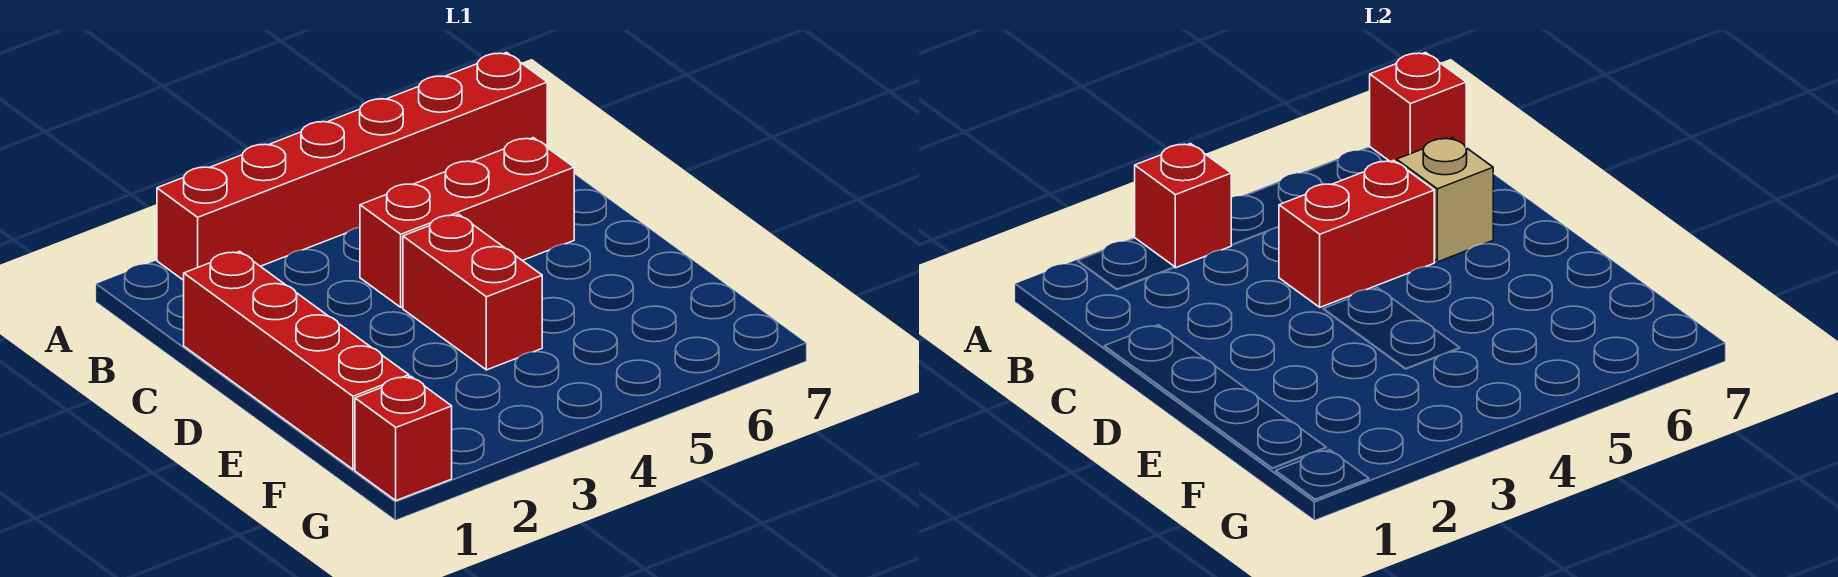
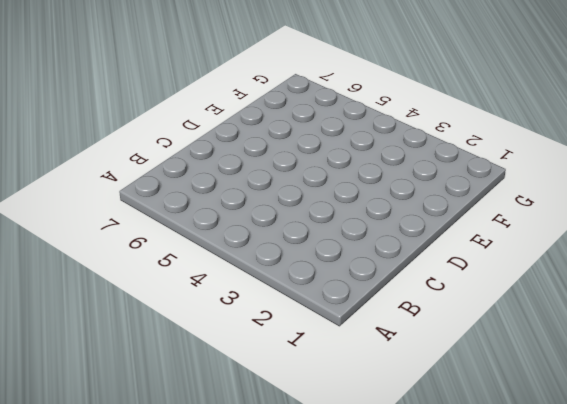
none -> red 1x6 brick [157,53,547,280]
none -> red 1x4 brick [184,251,409,469]

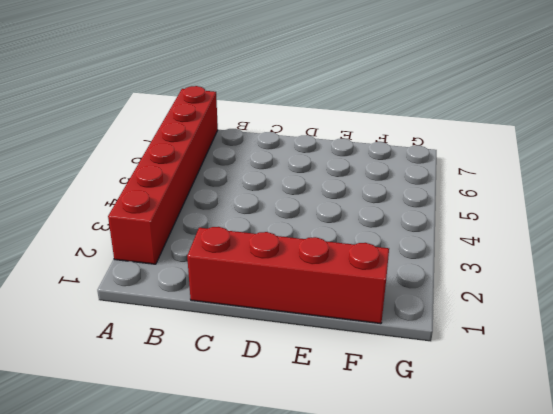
none -> red 1x3 brick [360,138,574,307]
none -> red 1x2 brick [403,214,542,370]

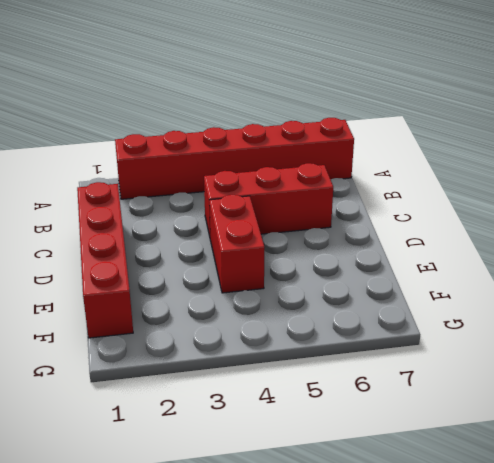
none -> red 1x1 brick [355,376,452,501]
none -> red 1x1 brick [1135,144,1231,268]

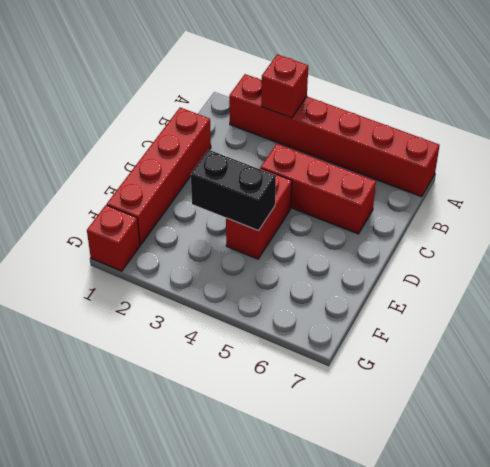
black 1x2 brick [191,150,276,231] -> none
none -> red 1x1 brick [1370,53,1466,162]
none -> red 1x2 brick [1279,160,1434,307]

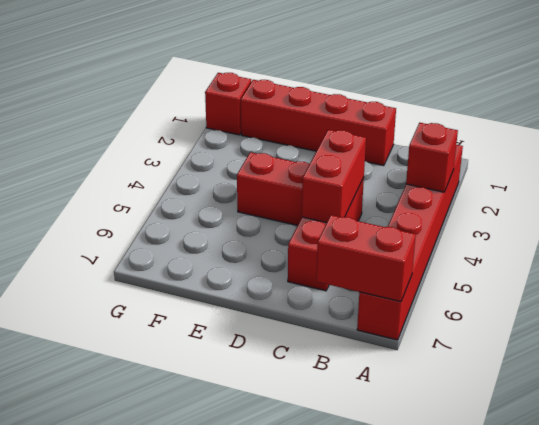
red 1x2 brick [316,215,416,302] -> red 1x1 brick [1370,53,1466,162]
none -> tan 1x1 brick [1397,138,1493,262]

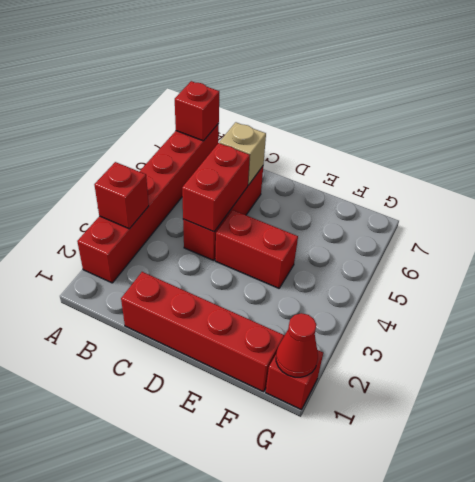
red 1x1 cone [276,313,318,377] -> none

